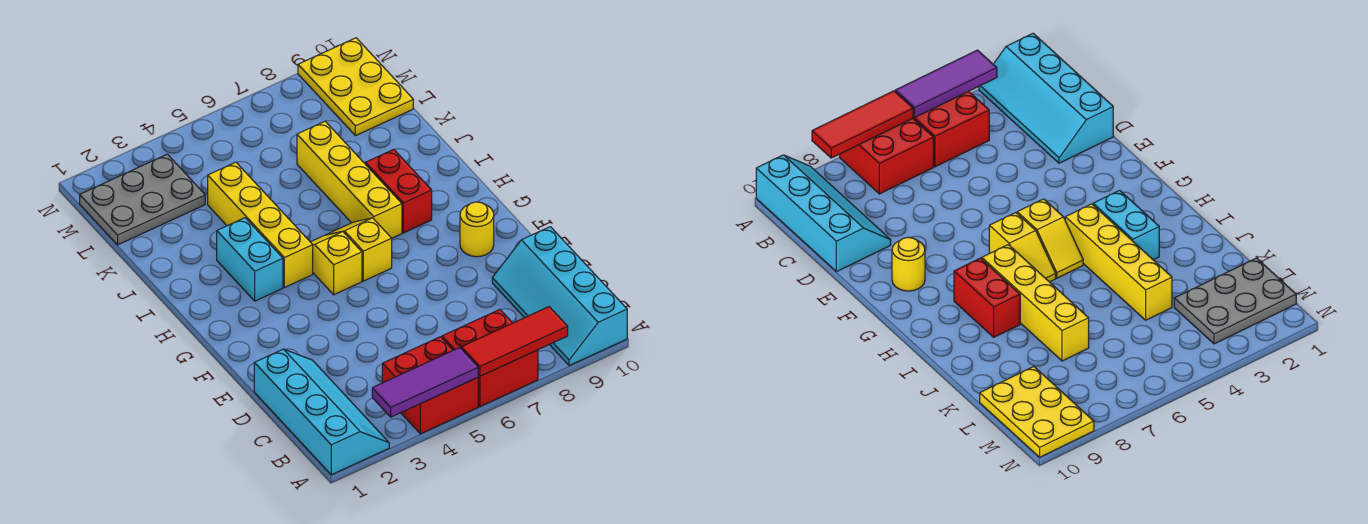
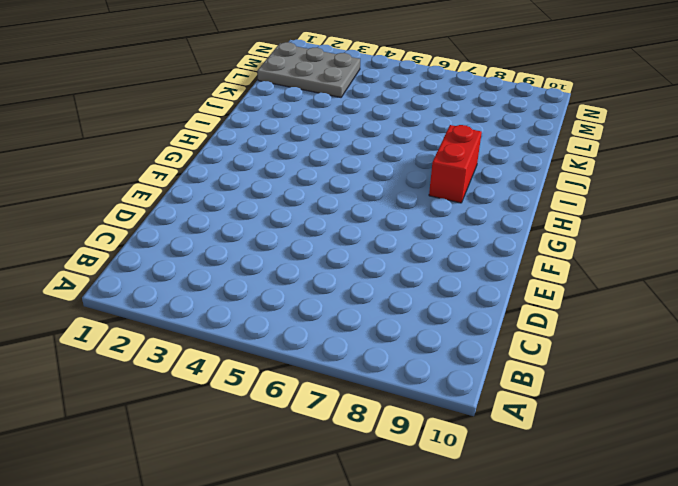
none -> cyan 2x4 slope [254,349,389,475]
none -> red 2x2 brick [382,337,478,434]
none -> red 2x2 brick [442,310,538,406]

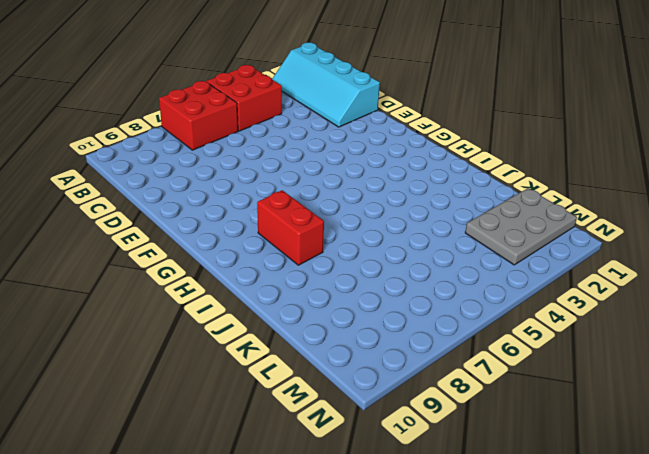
none -> cyan 2x4 slope [492,227,627,366]
none -> yellow 1x1 round brick [460,202,494,257]
none -> yellow 1x2 slope [311,232,362,295]

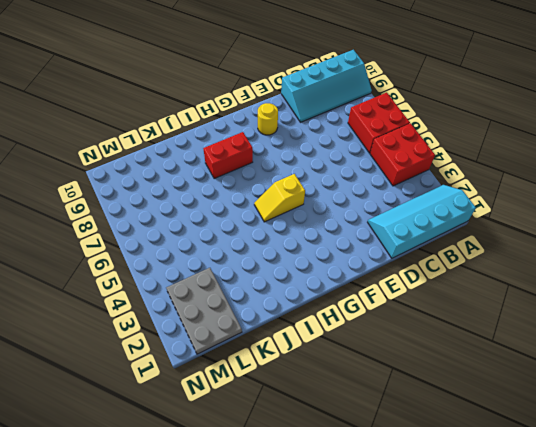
none -> yellow 1x2 slope [327,218,392,281]
none -> cyan 1x2 brick [217,218,283,301]
none -> yellow 1x4 brick [208,162,313,288]

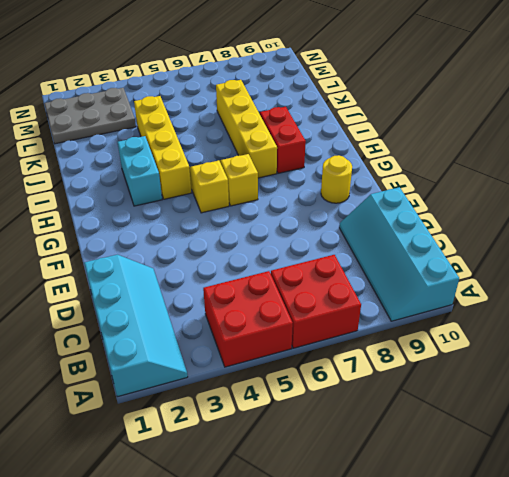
none -> yellow 2x3 plate [298,38,413,136]
none -> purple 1x3 tile [372,348,478,417]
none -> red 1x3 tile [461,307,568,376]

